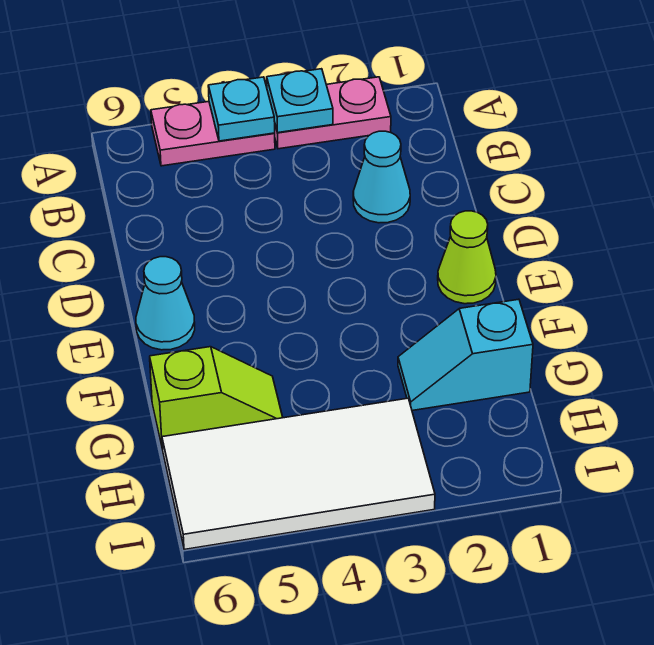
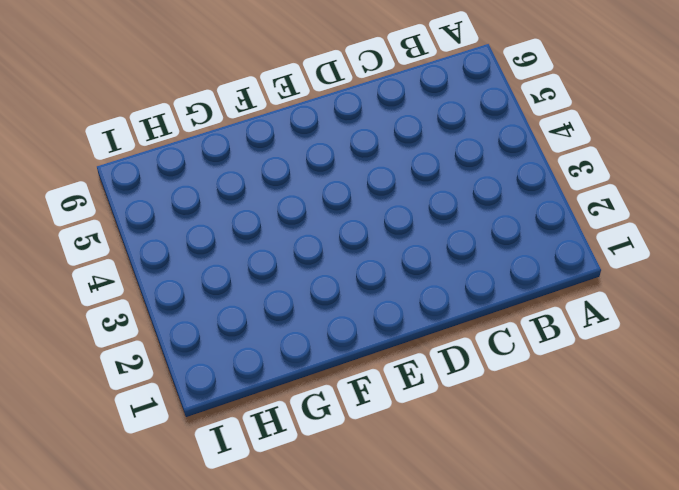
none -> pink 1x2 plate [275,77,391,149]
none -> pink 1x2 plate [151,102,275,166]

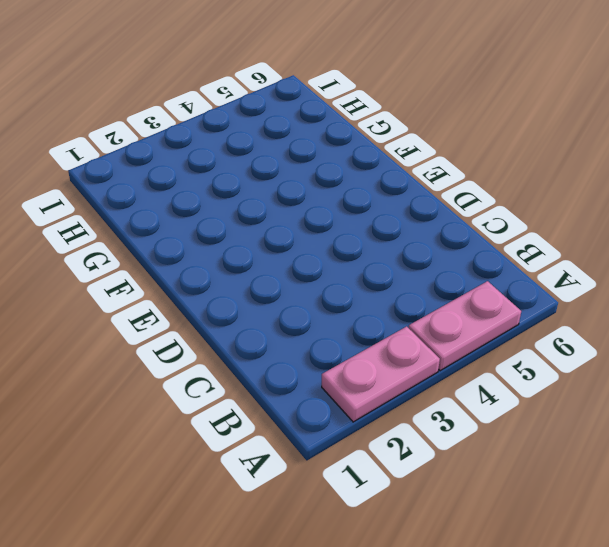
none -> cyan 1x1 cone [353,131,410,223]
none -> lime 1x1 cone [438,211,496,304]

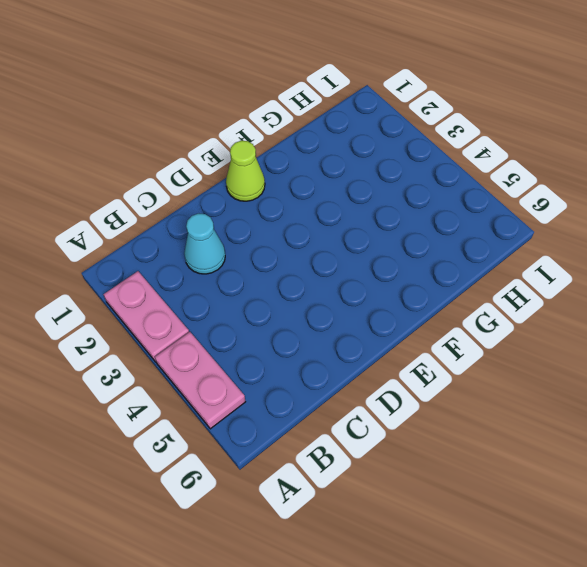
none -> cyan 1x1 cone [136,257,195,350]
none -> cyan 1x2 slope [398,299,533,411]

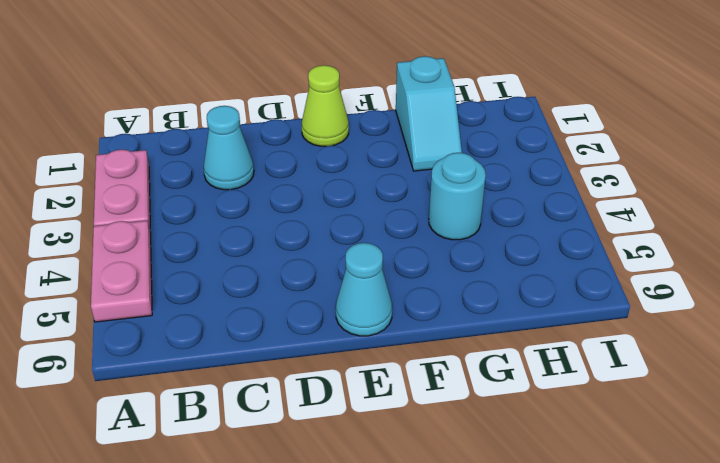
cyan 1x1 round brick [429,153,486,240] -> none
none -> lime 1x2 slope [150,347,283,449]
none -> white 2x4 tile [162,398,435,550]

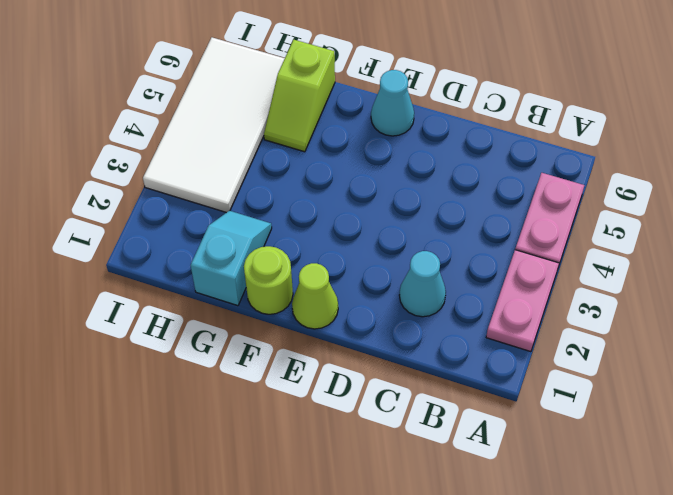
lime 1x1 round brick [244,246,293,314] -> none
none -> cyan 1x1 plate [267,69,333,133]
none -> cyan 1x1 plate [208,77,275,141]

